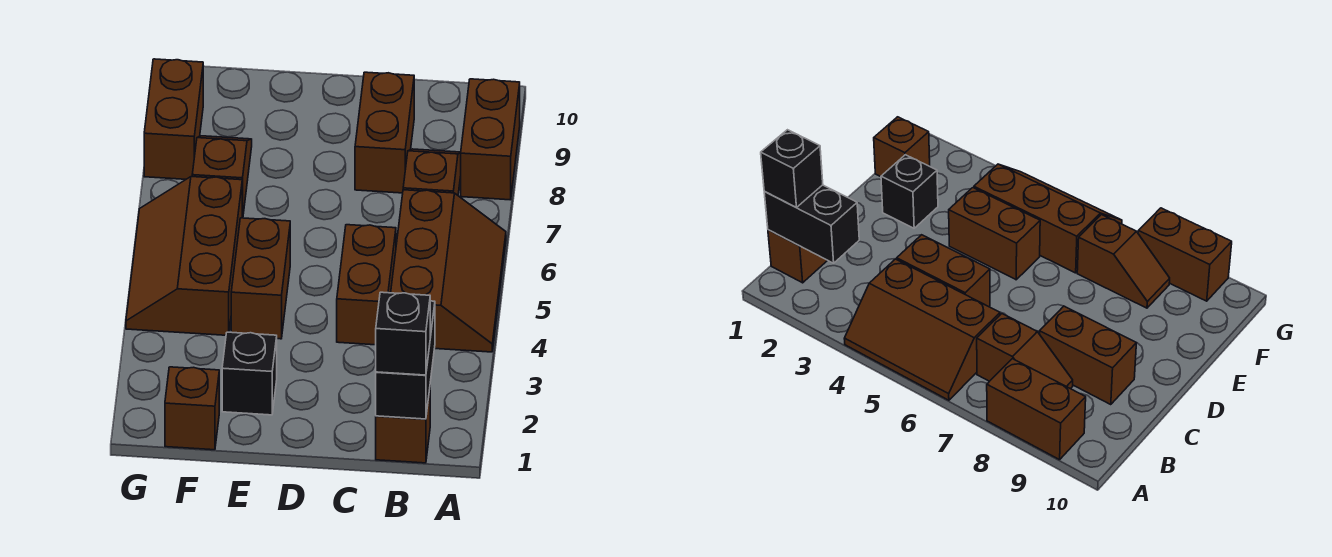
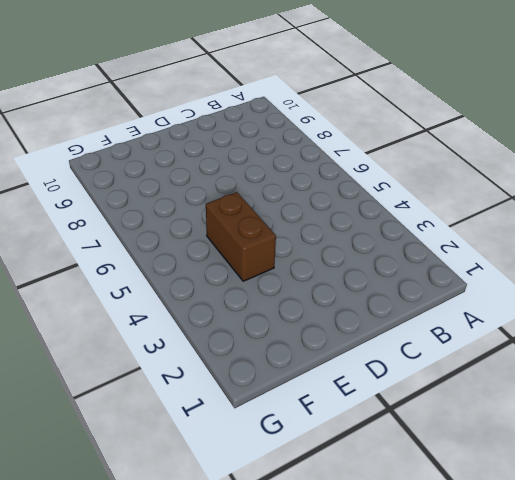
none -> brown 2x3 slope [391,190,506,352]
none -> brown 1x2 brick [461,79,520,200]
none -> brown 1x1 brick [376,390,430,463]

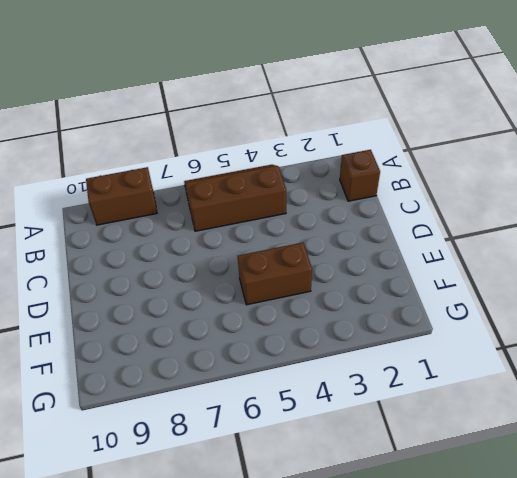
none -> brown 1x2 slope [403,149,461,195]
none -> brown 1x2 brick [337,225,396,345]
none -> brown 1x2 brick [355,72,414,193]

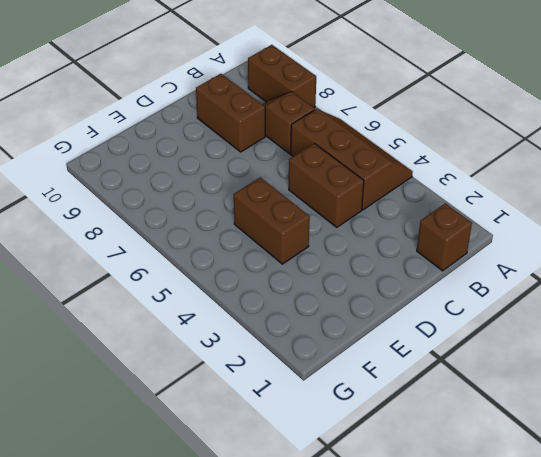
none -> black 1x1 brick [222,332,277,415]
none -> brown 1x1 brick [165,367,219,450]
none -> brown 2x3 slope [126,177,242,335]

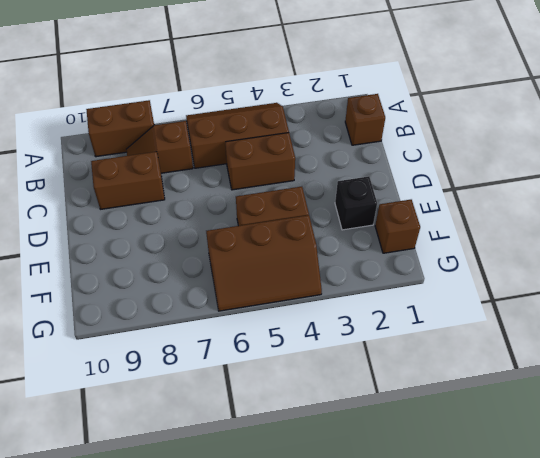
none -> brown 1x2 slope [192,136,252,218]
none -> brown 1x2 brick [144,59,203,179]
none -> black 1x2 brick [376,301,435,419]

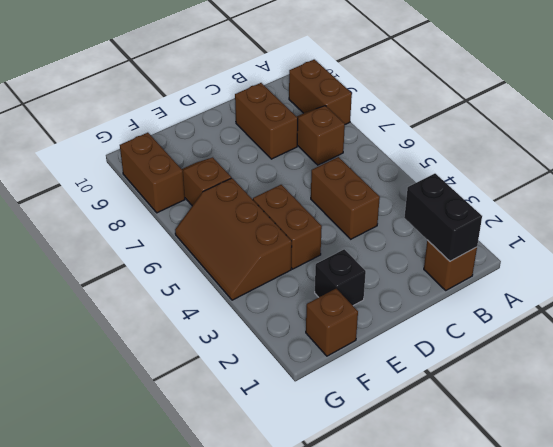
none -> brown 2x3 slope [391,190,506,352]
none -> black 1x1 brick [376,292,430,375]

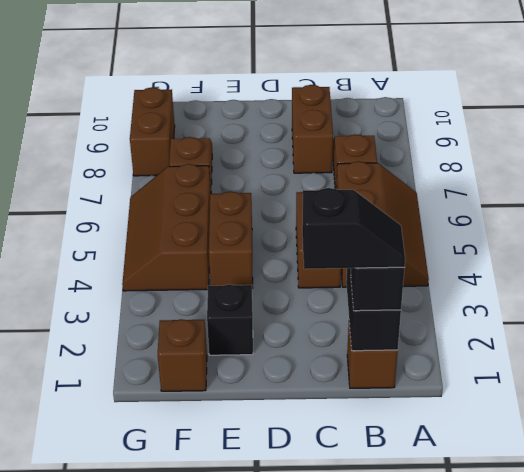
black 1x2 slope [302,188,405,269] -> none
none -> brown 1x2 brick [461,79,520,200]

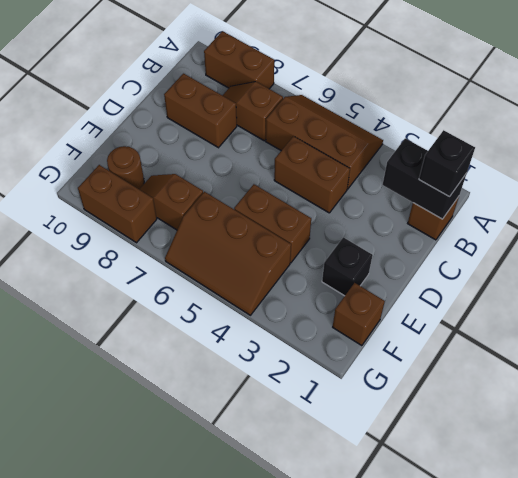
brown 1x1 round brick [107,146,144,189] -> none

